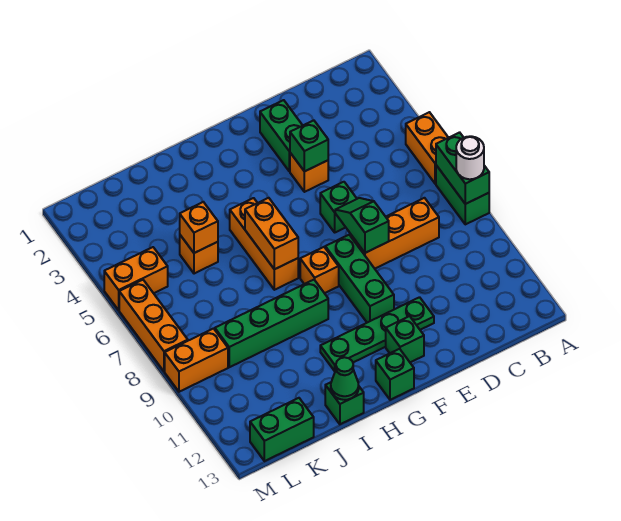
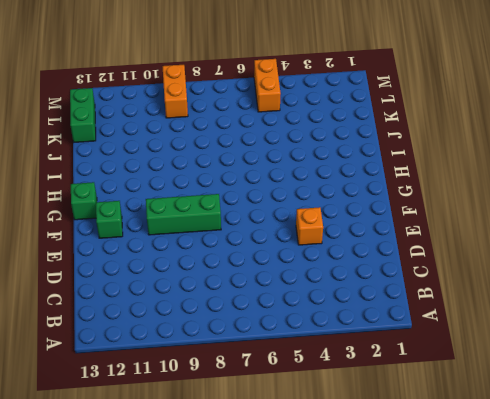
none -> orange 1x2 brick [406,112,448,184]
none -> green 1x2 brick [436,165,489,224]
none -> orange 1x3 brick [350,198,439,269]

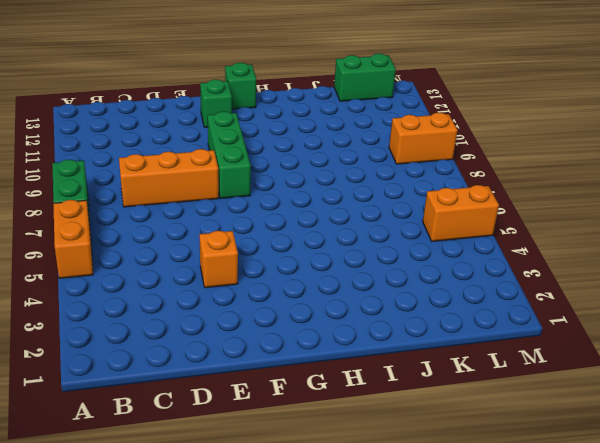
none -> green 1x2 brick [260,100,303,172]
none -> green 1x1 brick [320,182,357,232]
none -> green 1x4 plate [320,297,434,371]

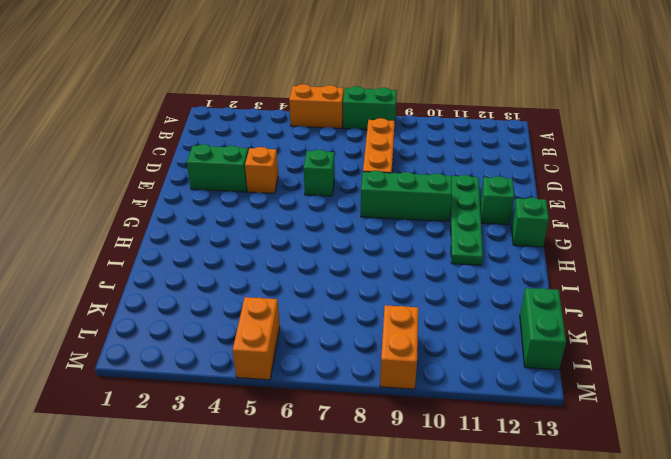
none -> orange 1x1 brick [300,247,339,293]
none -> orange 1x3 brick [230,198,298,290]
none -> green 1x4 brick [215,280,328,367]

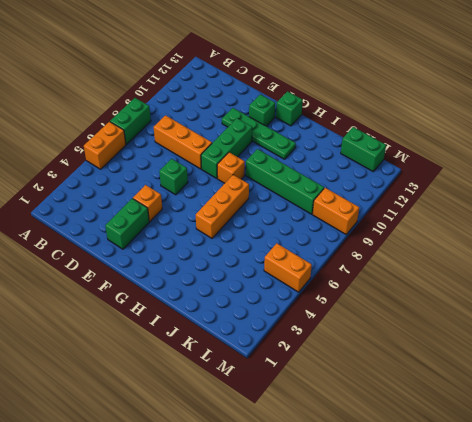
none -> green 1x1 brick [325,382,364,424]
none -> orange 1x1 brick [180,235,218,274]
none -> orange 1x3 brick [119,280,188,371]

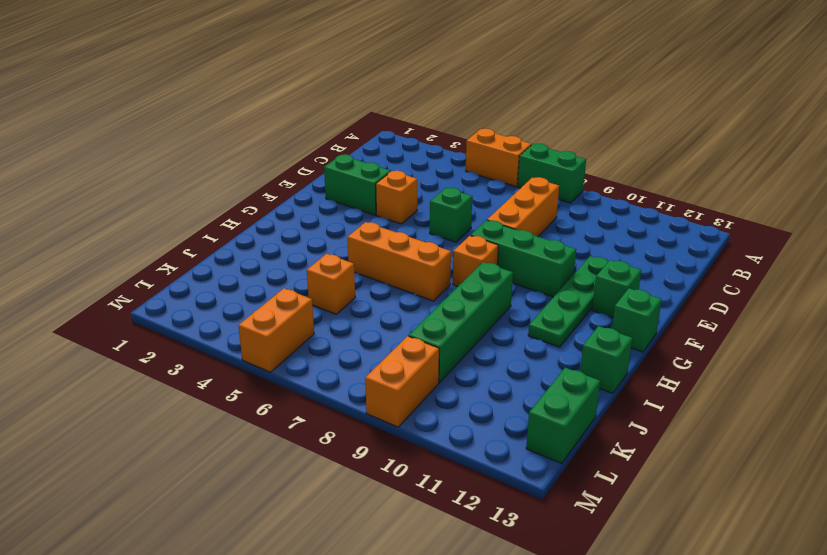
none -> orange 1x3 brick [119,280,188,371]
none -> green 1x2 brick [436,132,489,204]
none -> green 1x1 brick [290,120,328,172]

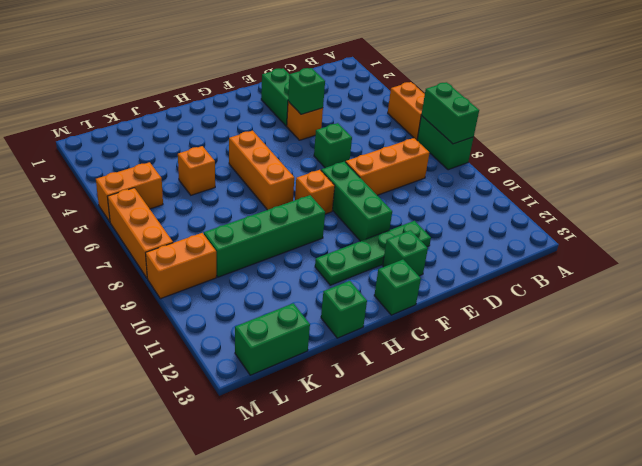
none -> green 1x2 slope [335,198,389,253]
none -> orange 1x2 brick [245,198,298,269]
none -> green 1x1 cone [331,357,359,400]

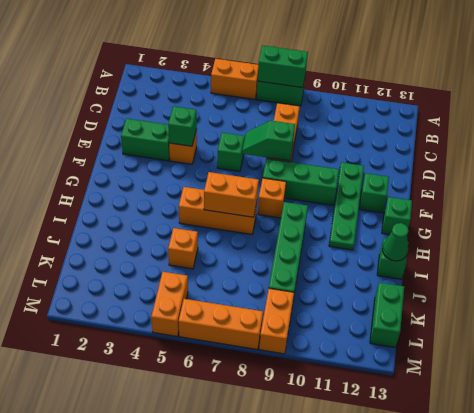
none -> orange 1x1 brick [180,202,218,253]
none -> white 1x1 round brick [456,136,484,179]

